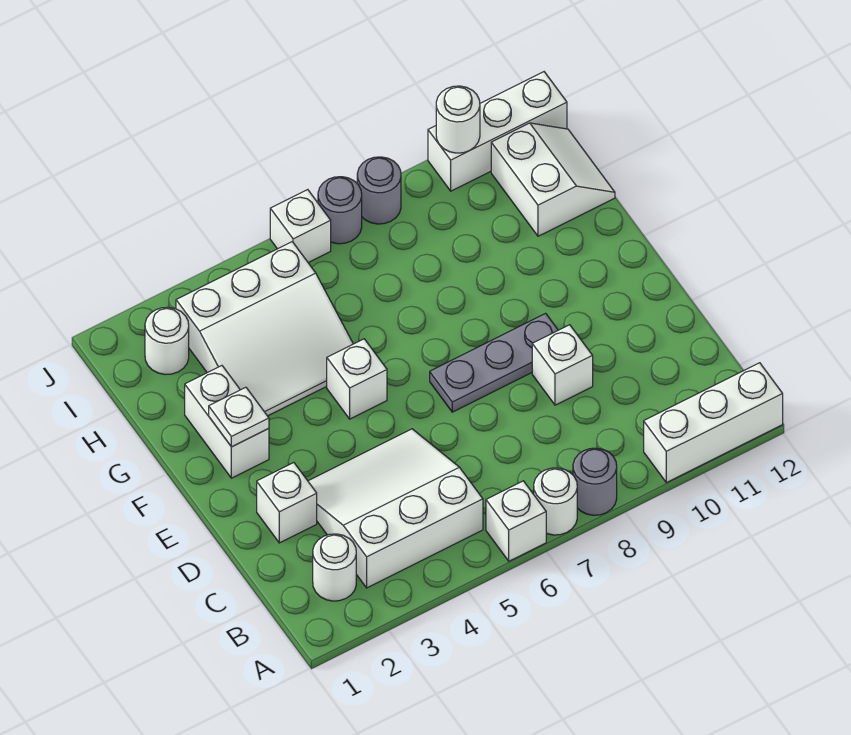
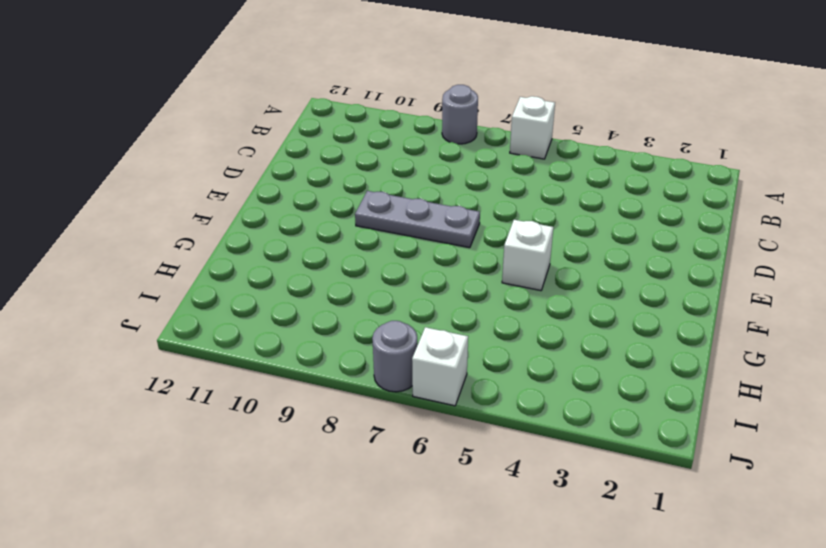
none -> white 1x1 round brick [534,468,577,535]
none -> white 1x3 brick [644,363,783,483]
none -> white 1x1 round brick [313,534,356,601]

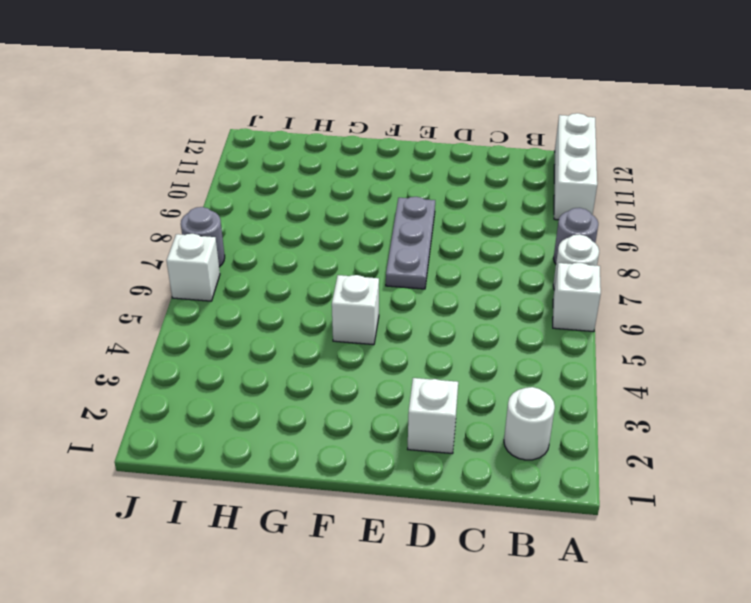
none -> white 3x3 slope [308,429,483,588]
none -> white 1x1 brick [532,325,593,405]
none -> white 1x2 brick [185,366,269,478]

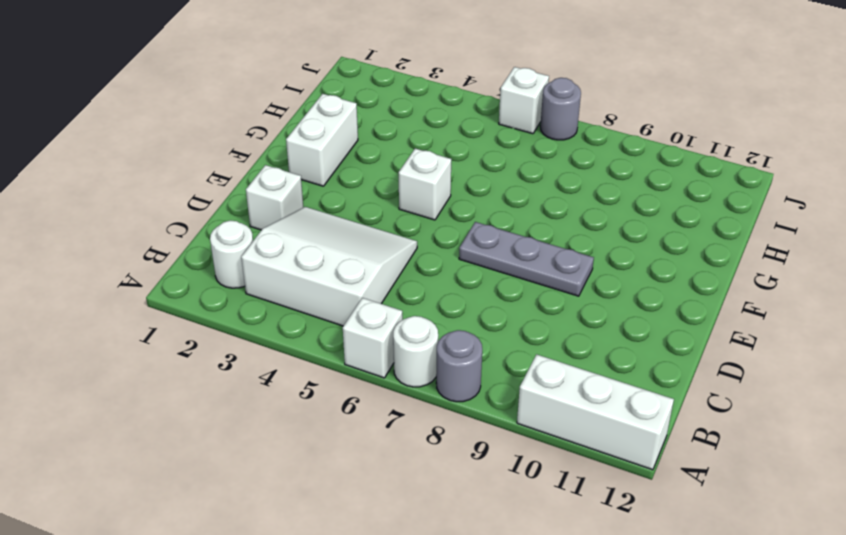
none -> white 1x1 brick [532,325,593,405]
none -> white 3x3 slope [176,242,353,416]
none -> white 2x2 slope [491,123,615,236]

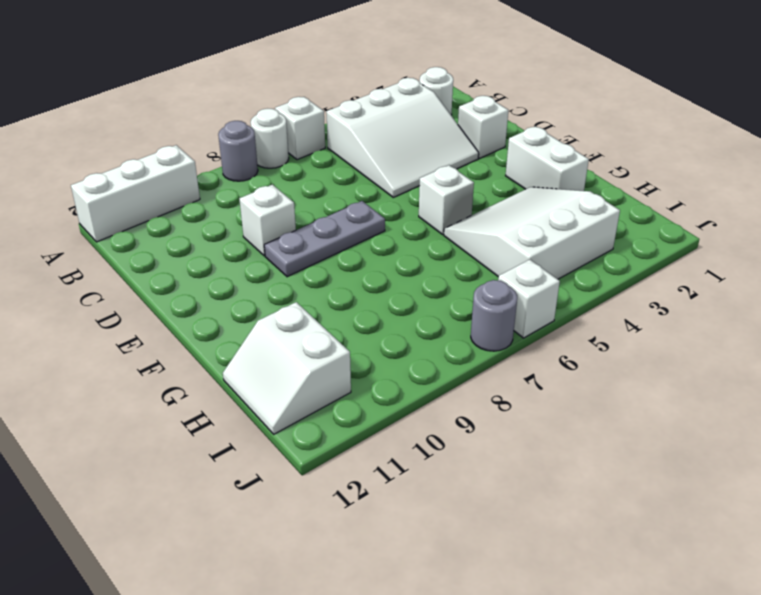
none -> white 1x1 round brick [145,307,189,375]
none -> grey 1x1 round brick [357,157,401,224]
none -> white 1x3 brick [428,72,567,191]

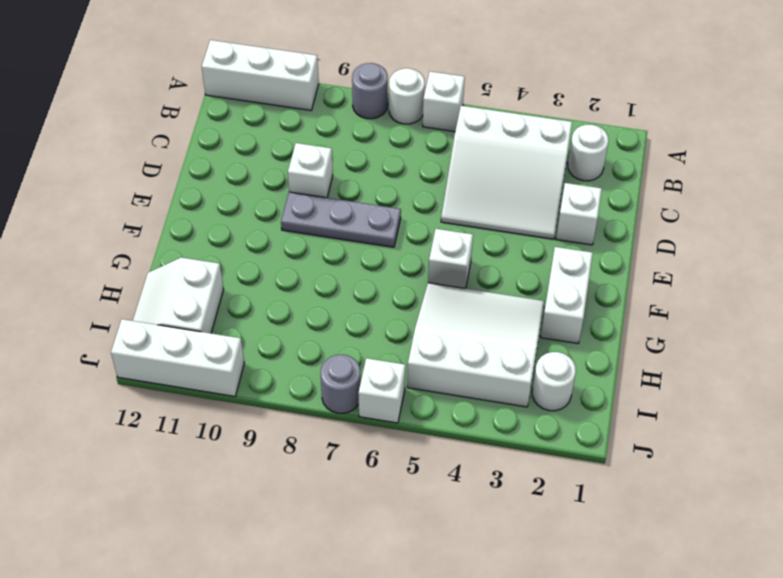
none -> grey 1x1 round brick [357,157,401,224]
none -> white 1x1 plate [209,387,269,447]
none -> white 1x1 round brick [436,86,480,153]

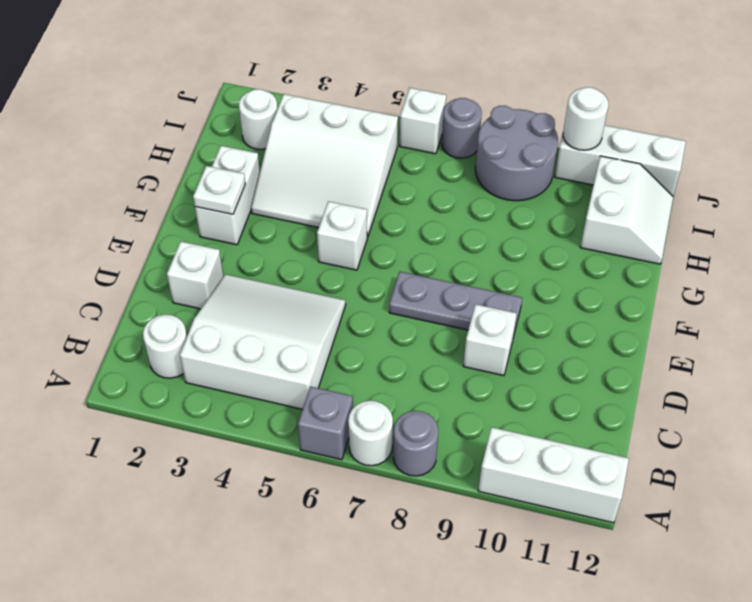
grey 1x1 brick [298,386,353,460] -> white 1x1 brick [486,481,546,561]
grey 2x2 round brick [475,106,558,201] -> grey 1x1 round brick [357,157,401,224]

